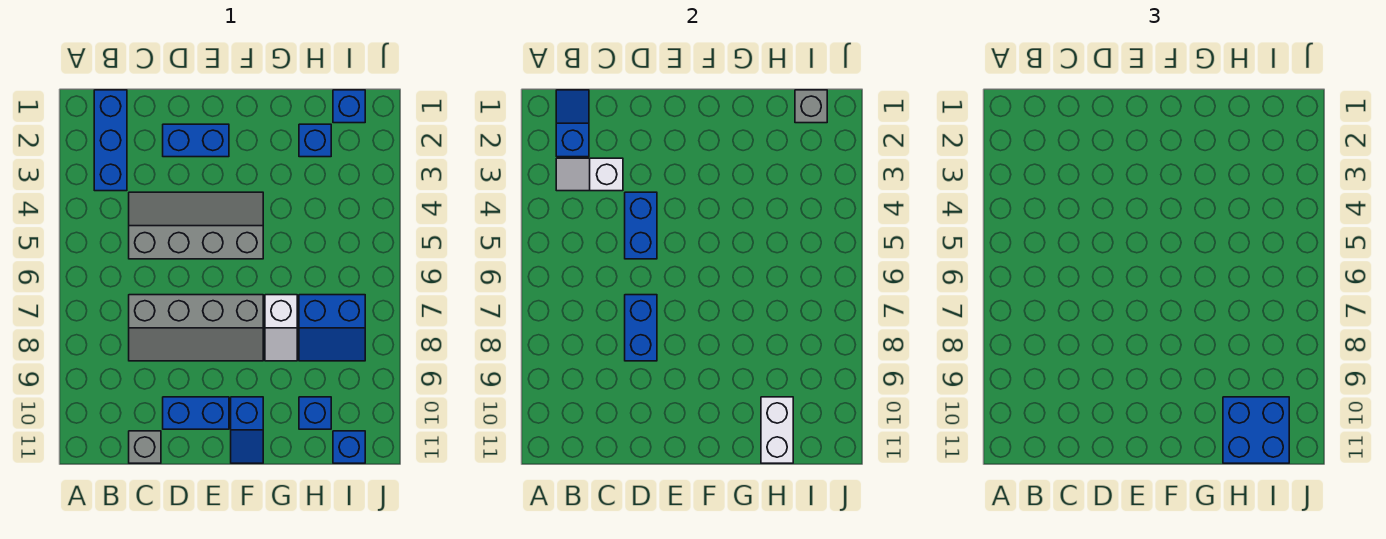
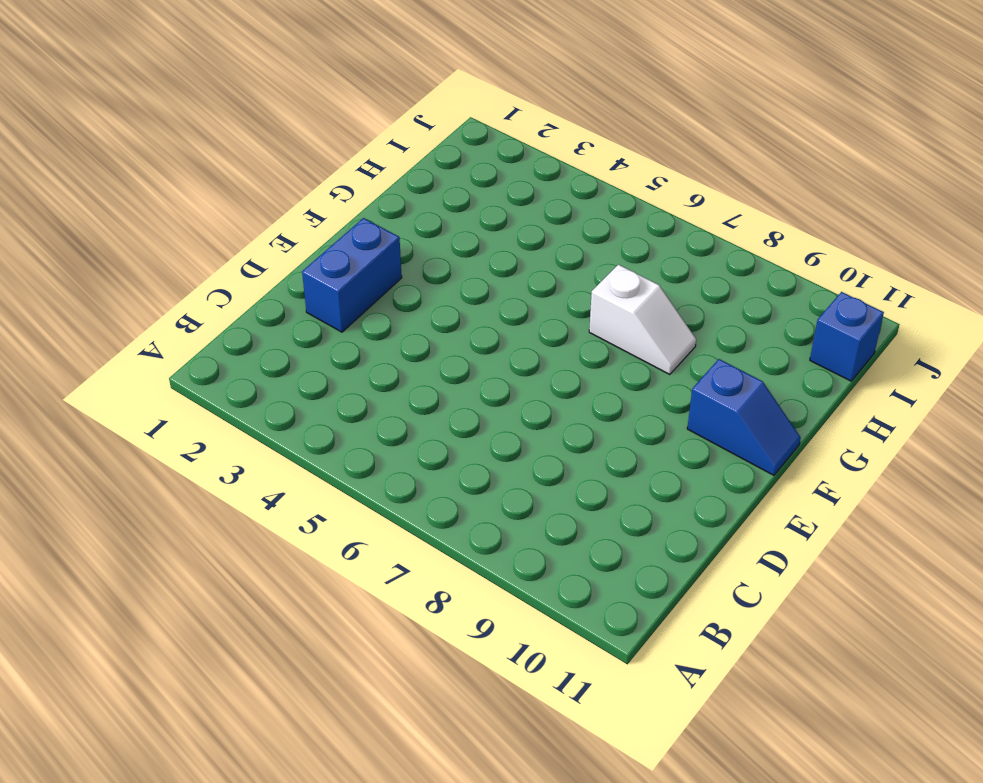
none -> blue 1x3 brick [94,90,127,191]
none -> grey 2x4 slope [129,192,263,259]
none -> grey 2x4 slope [129,295,263,361]

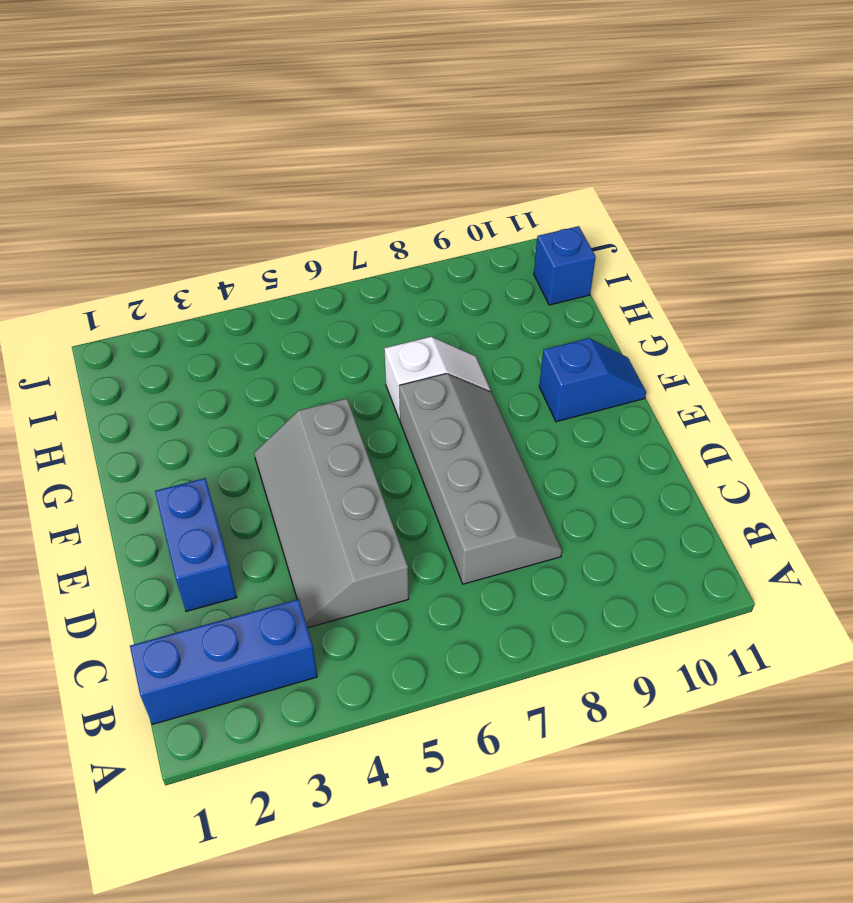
none -> grey 1x1 brick [129,431,161,463]
none -> blue 1x2 brick [163,397,229,429]
none -> blue 1x1 brick [299,124,331,157]

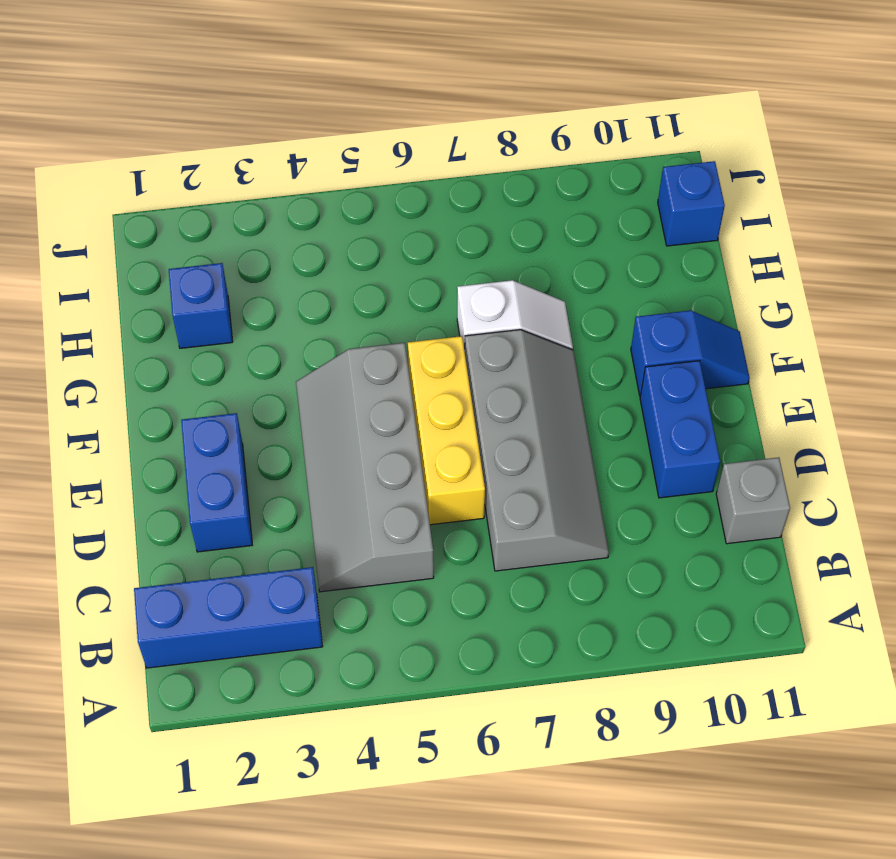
yellow 1x3 brick [408,336,485,525] -> none
none -> blue 2x2 slope [299,295,365,361]
none -> blue 1x1 brick [299,397,331,429]
none -> blue 1x1 brick [333,90,365,123]

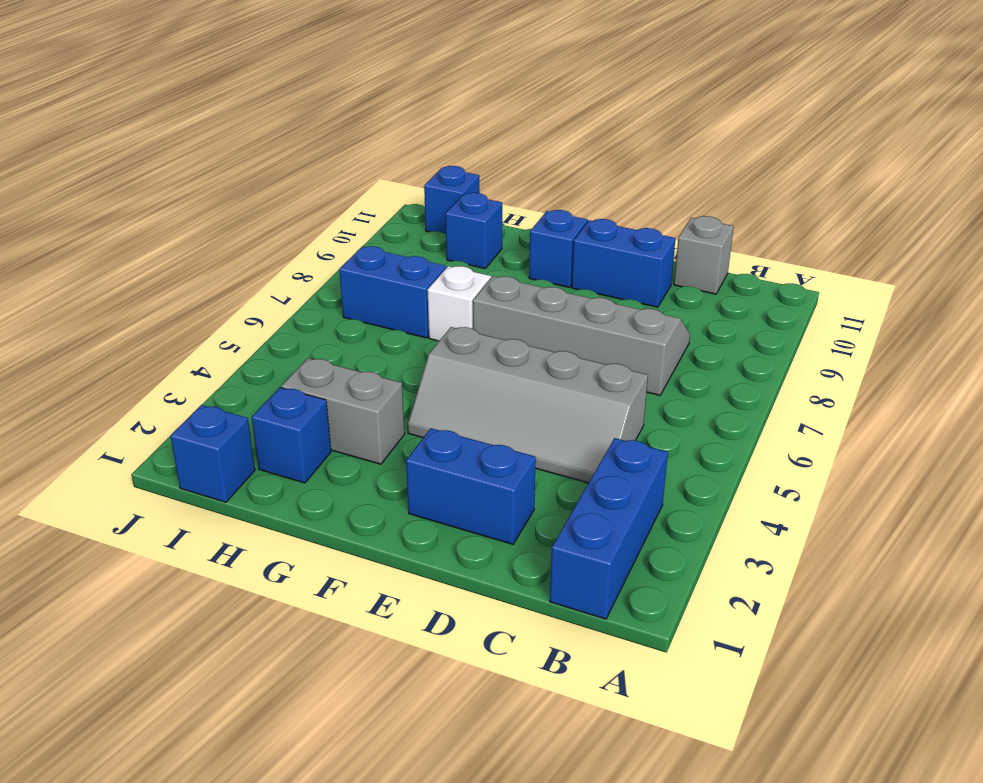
grey 1x2 brick [281,358,405,464] -> none
none -> blue 1x2 slope [556,90,589,157]
none -> white 1x2 slope [556,158,623,191]
none -> blue 1x2 brick [625,192,657,259]

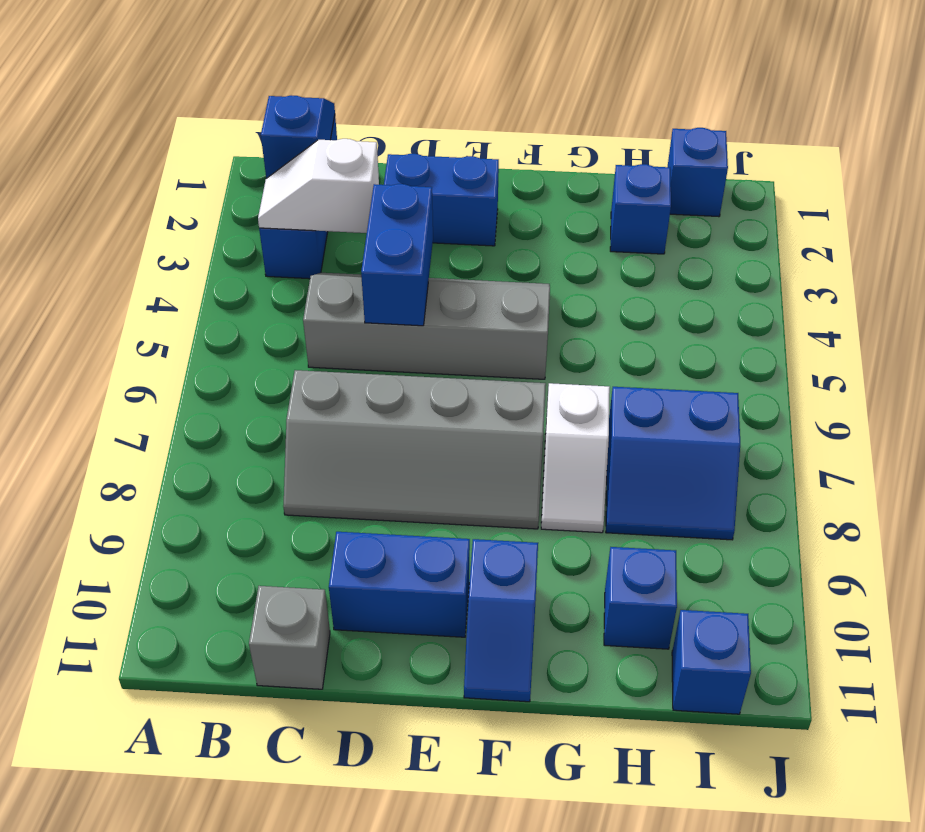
none -> blue 1x2 brick [625,295,657,361]
none -> white 1x2 brick [761,397,793,463]
none -> grey 1x1 brick [795,90,827,123]

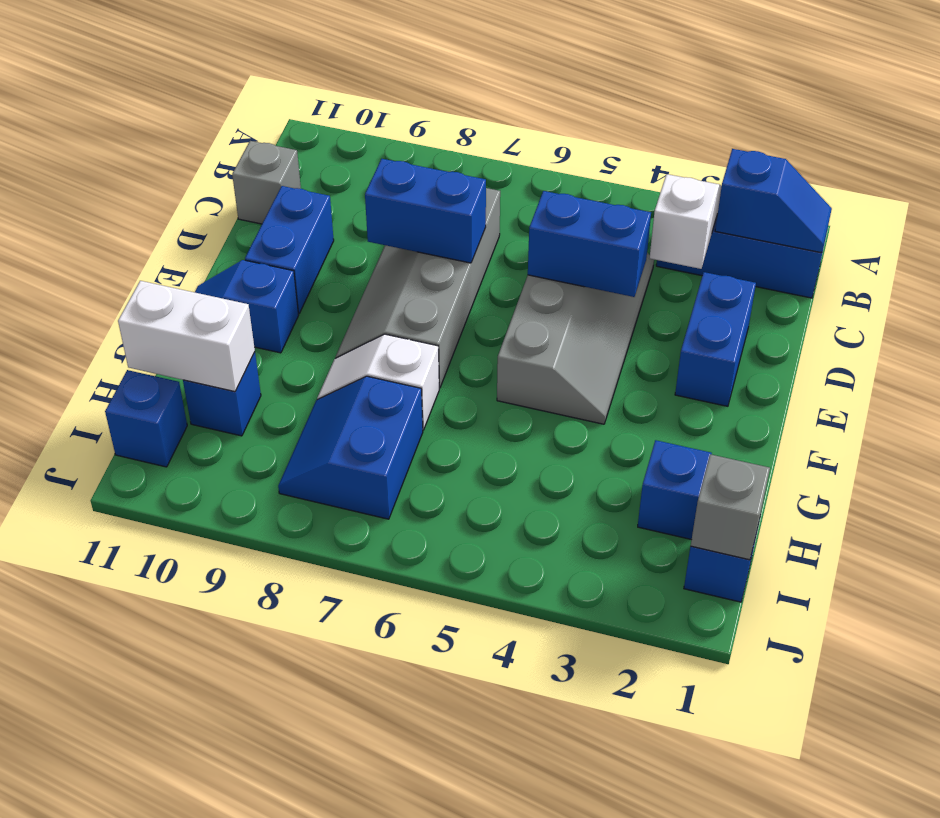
none -> blue 2x2 brick [1223,397,1289,463]

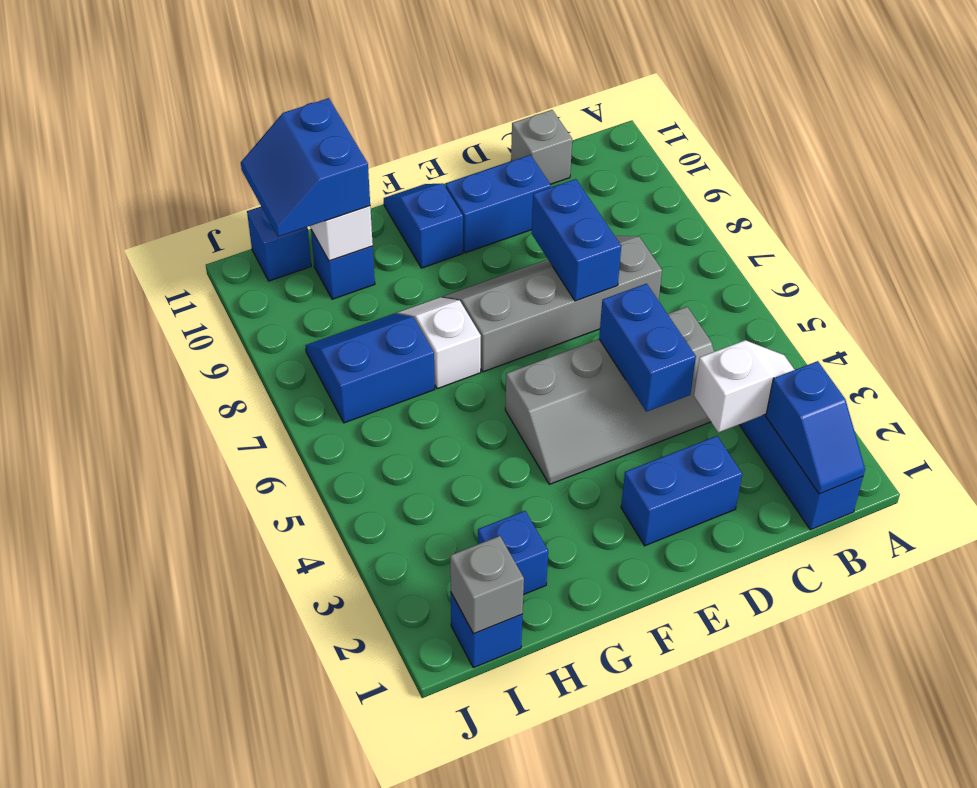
blue 2x2 slope [241,98,370,237] -> blue 2x2 brick [1223,397,1289,463]

